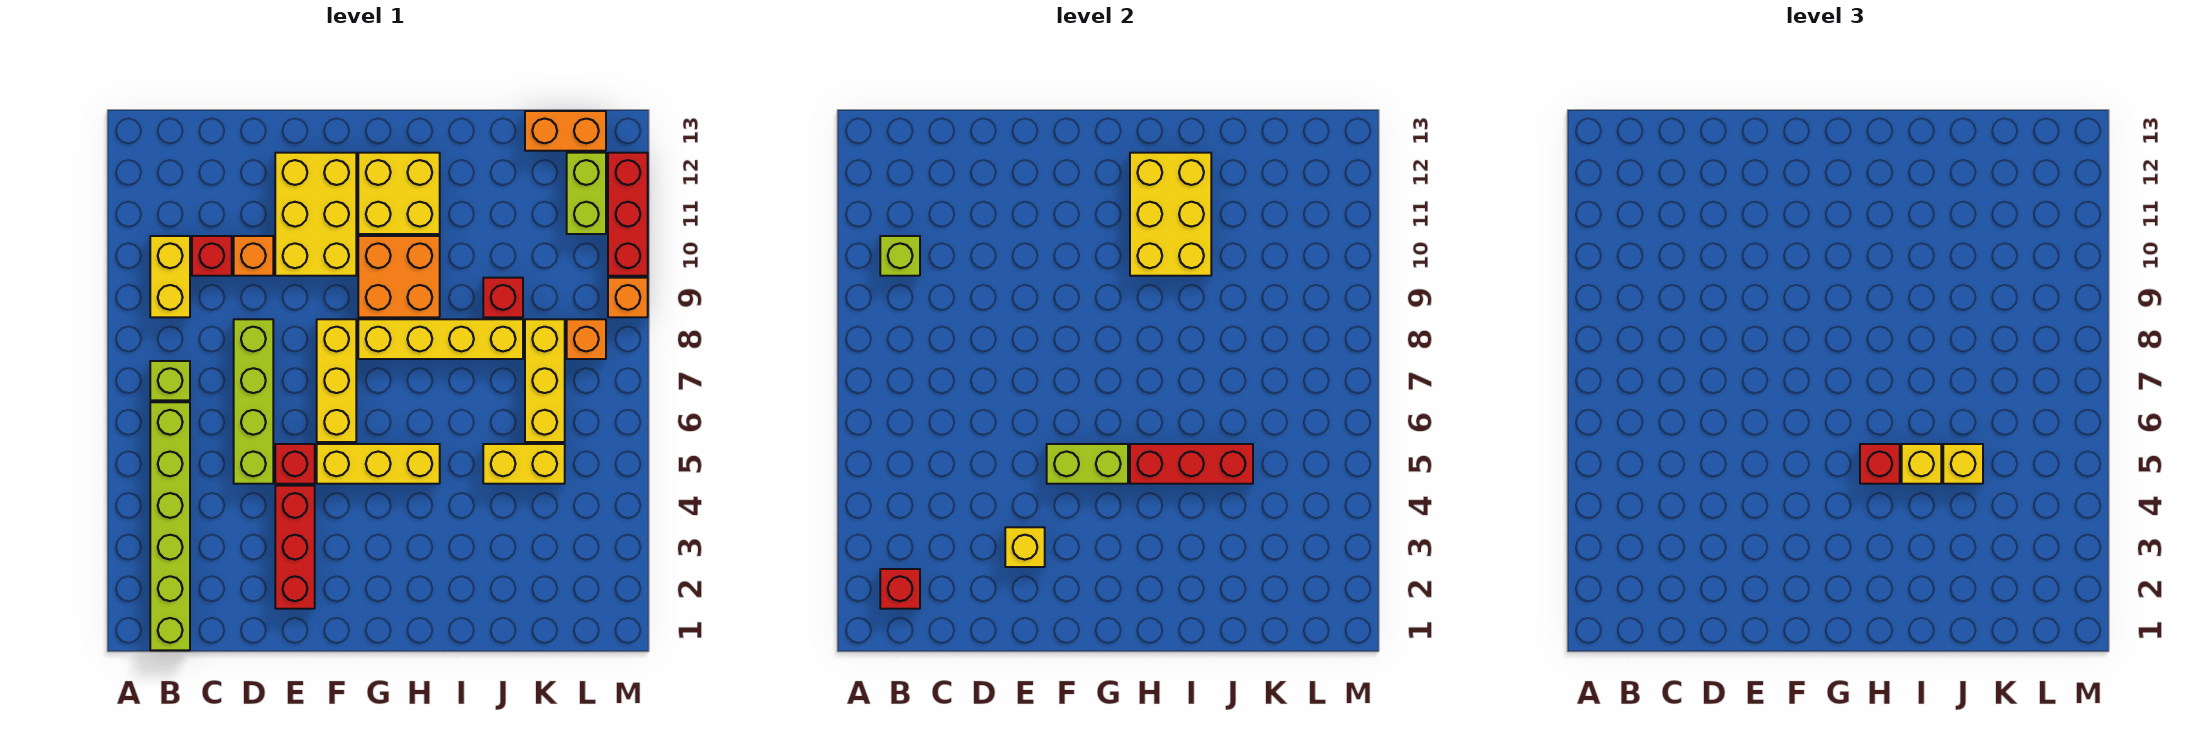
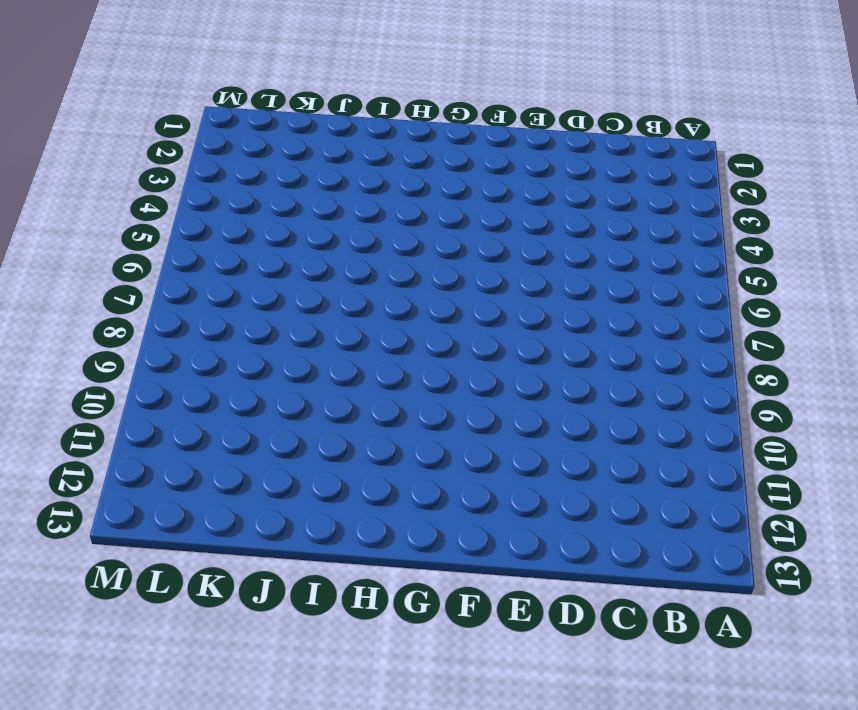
none -> lime 1x6 brick [150,402,190,650]
none -> lime 1x1 brick [150,361,190,400]
none -> yellow 1x2 brick [150,236,190,317]
none -> red 1x1 brick [192,236,232,276]

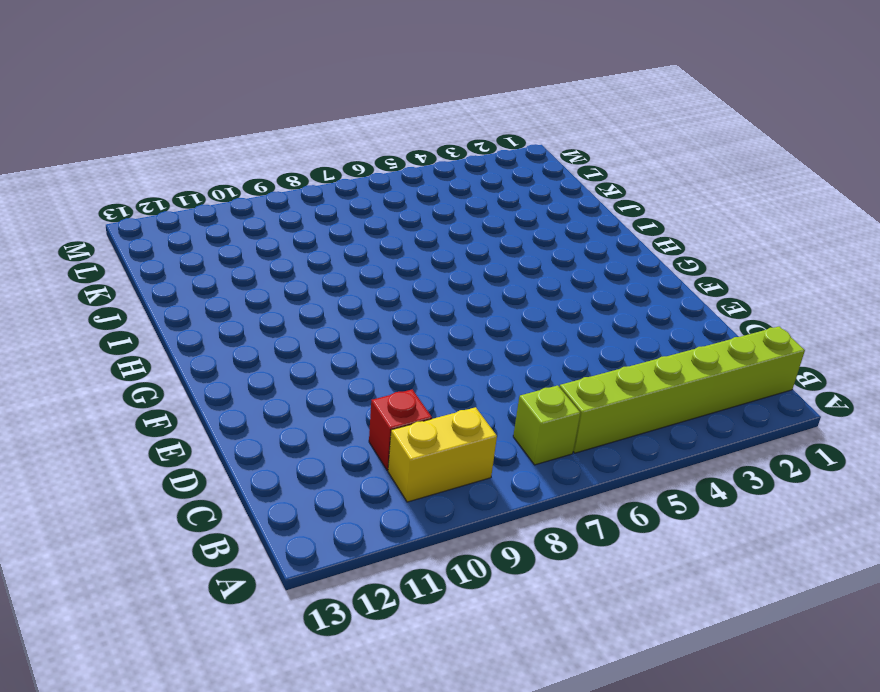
none -> lime 1x4 brick [234,319,273,484]
none -> orange 1x1 brick [234,236,273,276]
none -> red 1x3 brick [275,486,315,609]
none -> red 1x1 brick [275,444,315,484]

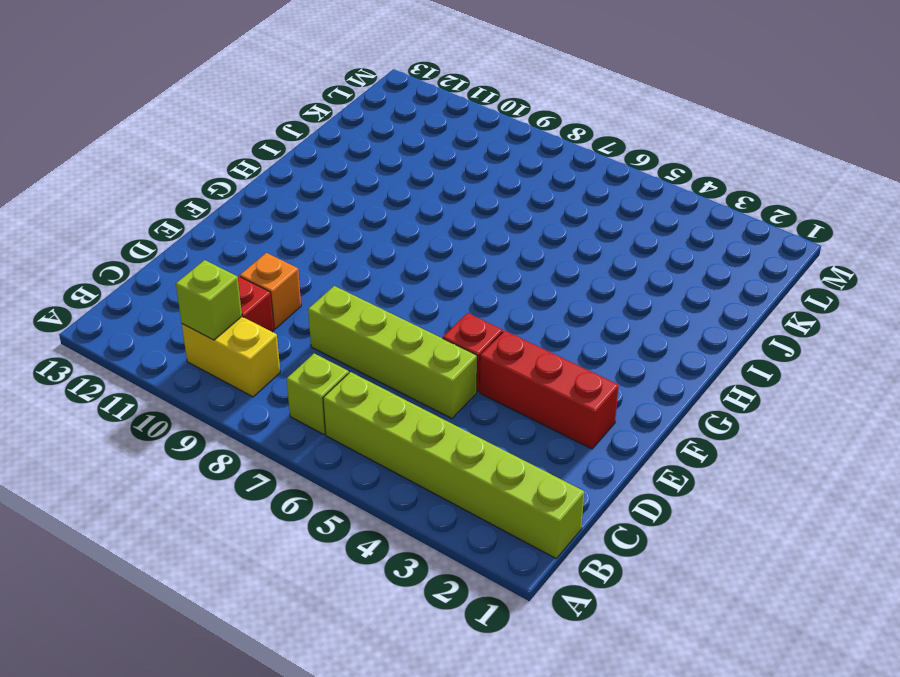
none -> yellow 2x3 brick [275,153,356,276]
none -> yellow 1x3 brick [317,444,440,484]
none -> yellow 1x3 brick [317,319,356,442]
none -> yellow 1x4 brick [358,319,523,359]

